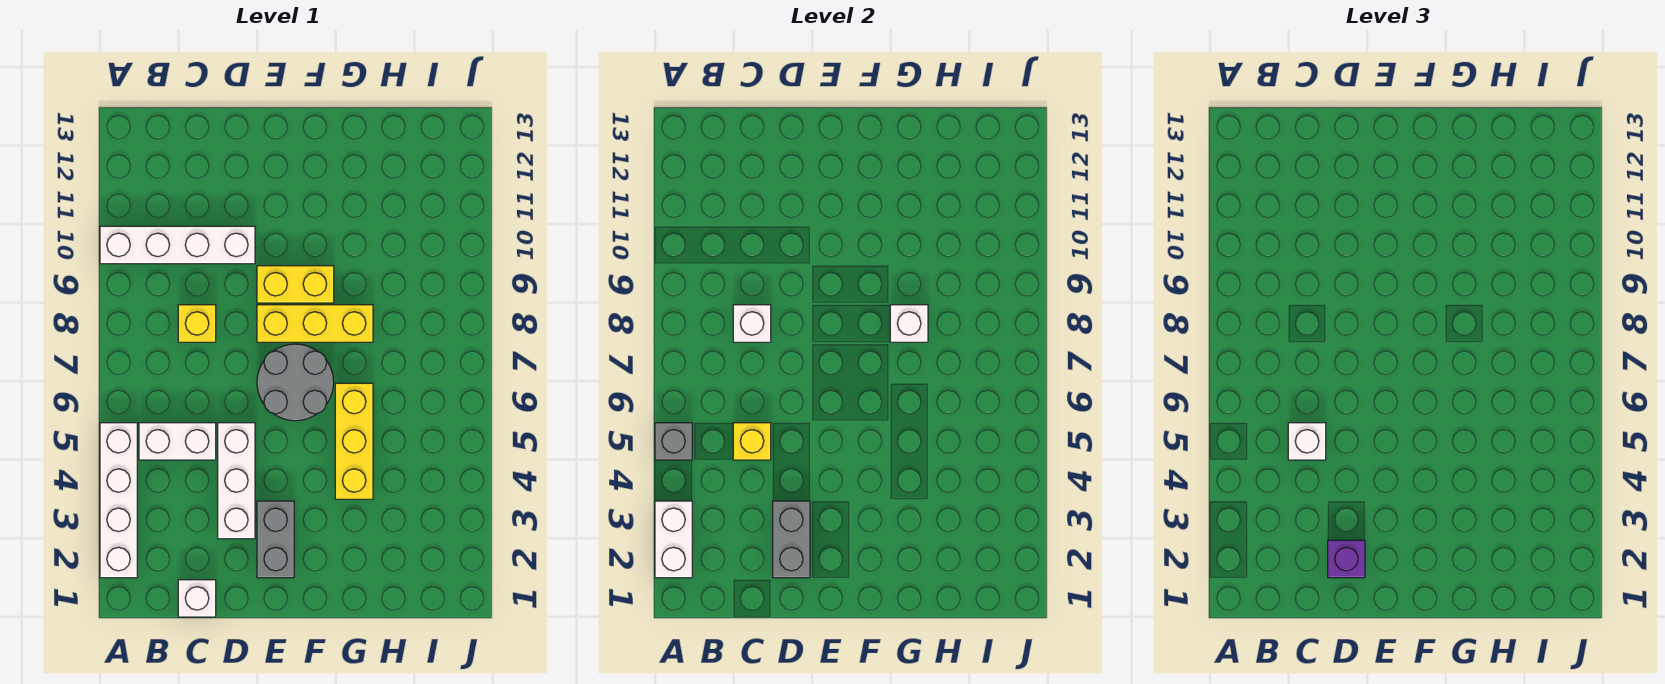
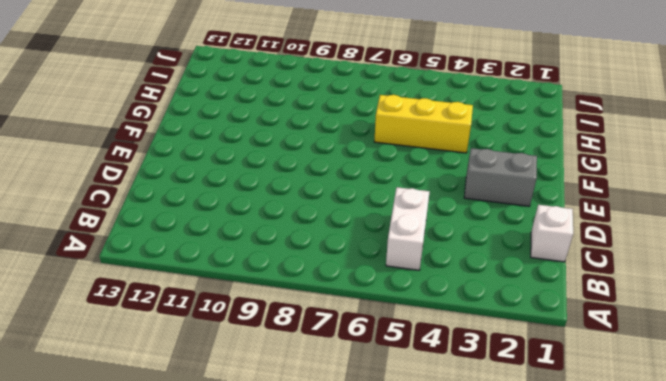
none -> white 1x4 brick [100,423,137,578]
none -> white 1x4 brick [100,226,255,264]
none -> yellow 1x1 brick [178,305,216,342]

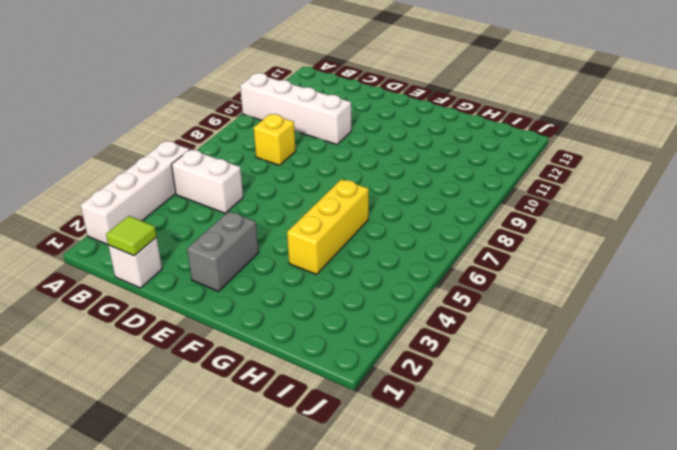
lime 1x1 tile [106,216,157,256] -> none
none -> white 1x3 brick [218,423,255,539]
none -> grey 2x2 round brick [257,344,334,421]
none -> yellow 1x3 brick [257,305,373,342]

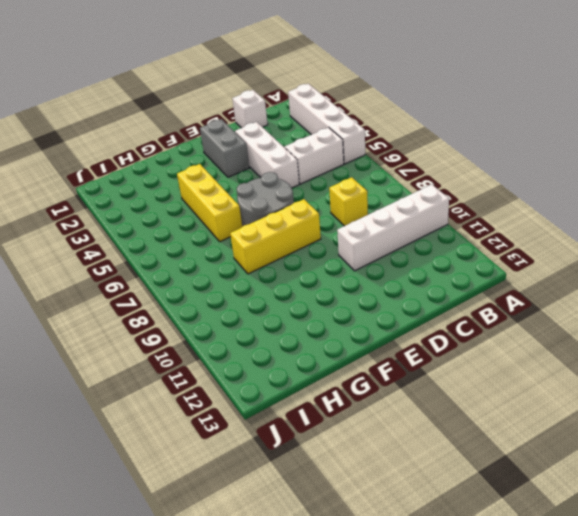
none -> yellow 1x2 brick [257,266,334,303]
none -> white 1x2 brick [655,501,692,578]
none -> grey 1x1 brick [655,423,692,460]

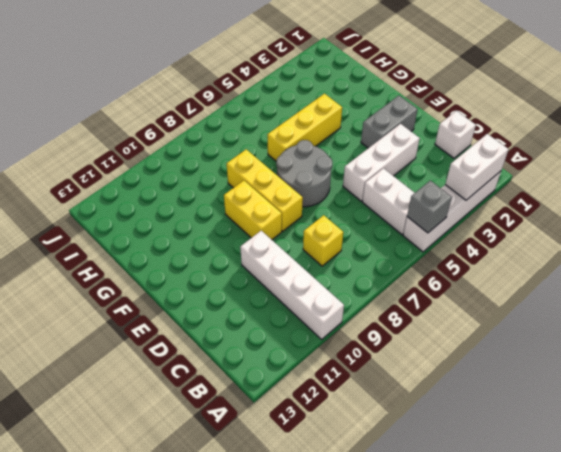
none -> yellow 1x1 brick [733,423,771,460]
none -> white 1x1 brick [733,305,771,342]
none -> grey 1x2 brick [773,501,810,578]

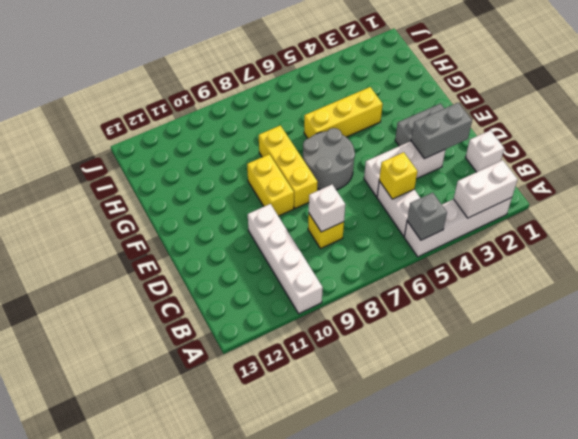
none -> white 1x1 brick [890,305,928,342]
none -> white 1x1 brick [1288,423,1326,460]
none -> purple 1x1 brick [1328,540,1365,578]

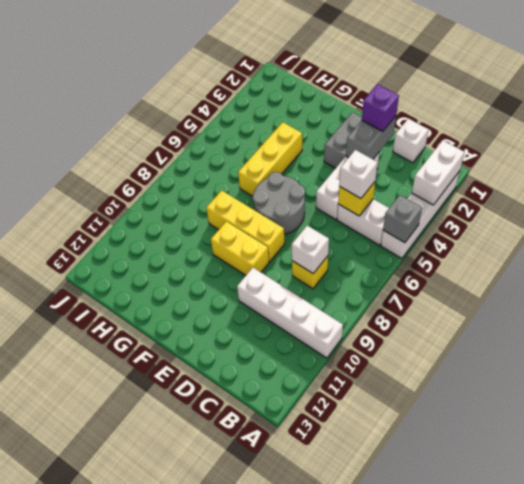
none -> white 1x1 brick [890,305,928,342]

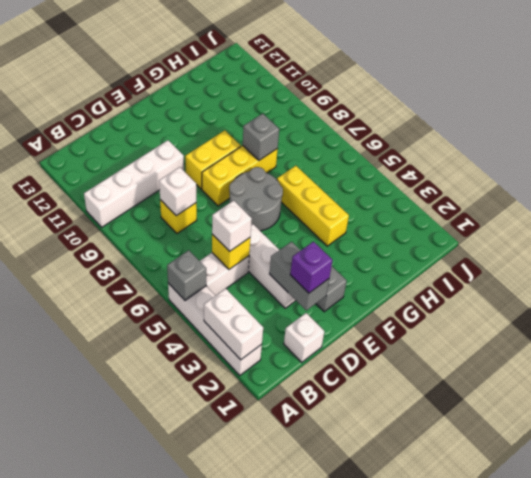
grey 1x1 brick [243,114,279,160] -> white 1x1 brick [890,305,928,342]

